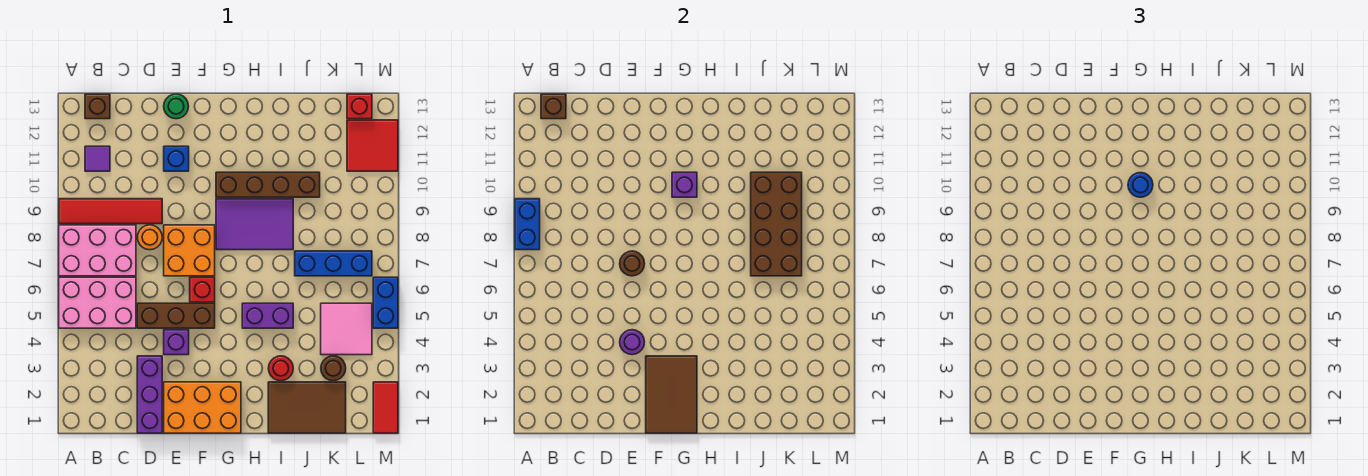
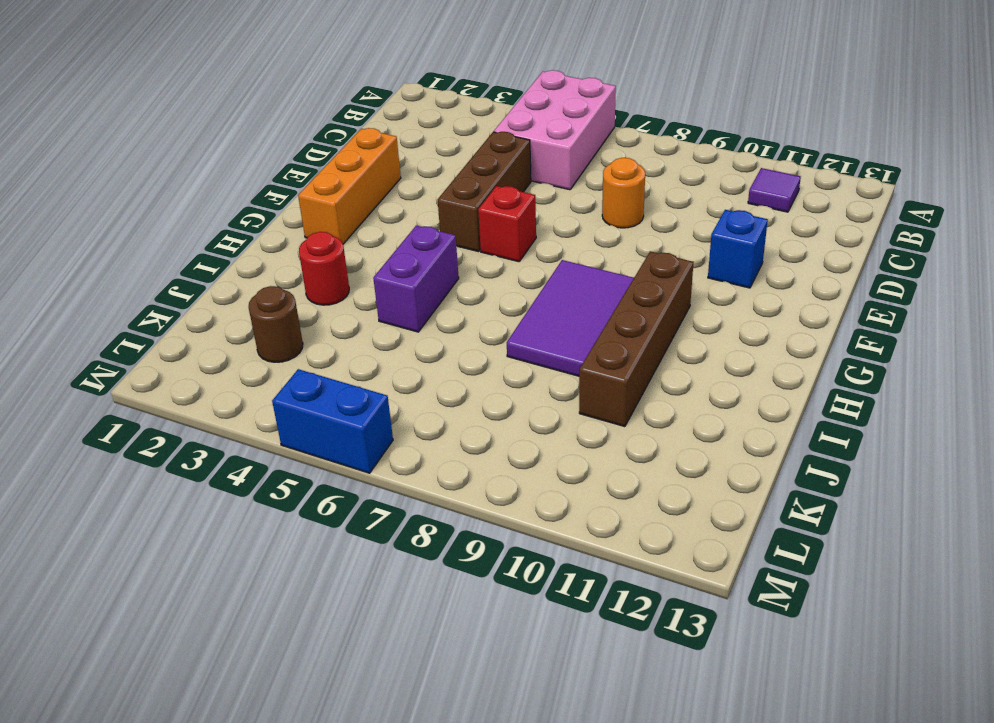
orange 1x3 brick [298,128,401,244] -> orange 2x3 brick [164,382,241,433]
none -> pink 2x3 brick [59,225,136,276]
none -> red 1x4 tile [59,199,162,224]
none -> brown 1x1 brick [85,94,110,119]
none -> purple 1x3 brick [137,356,162,433]

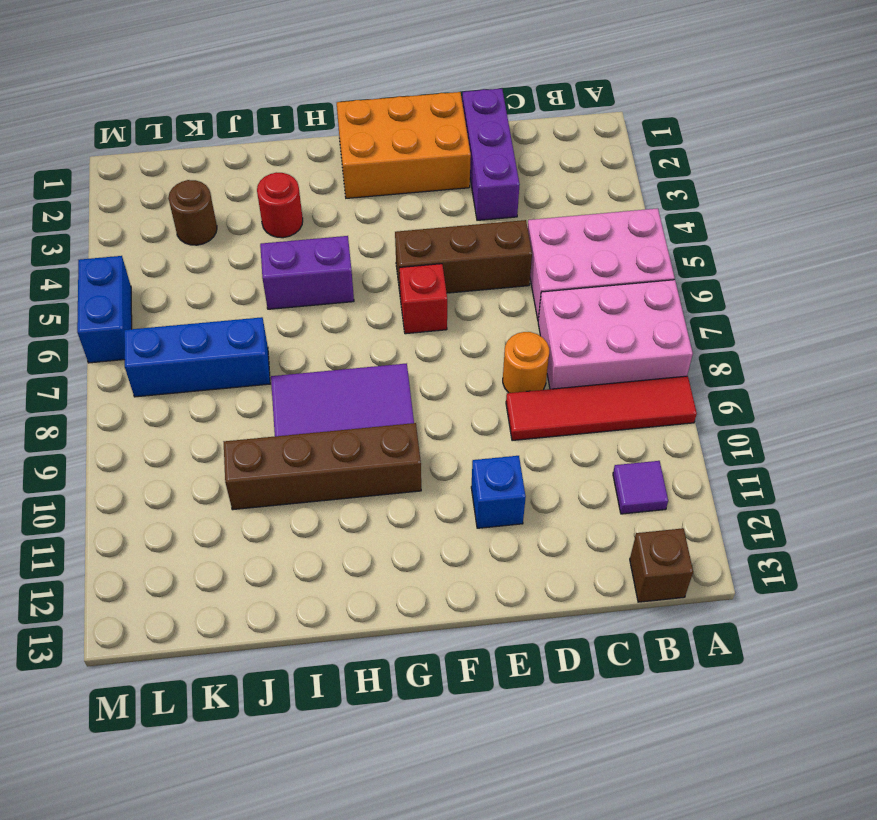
none -> purple 1x1 brick [164,330,189,355]
none -> orange 2x2 brick [164,225,215,276]
none -> green 1x1 round brick [164,94,189,119]
none -> brown 2x3 tile [268,382,346,433]

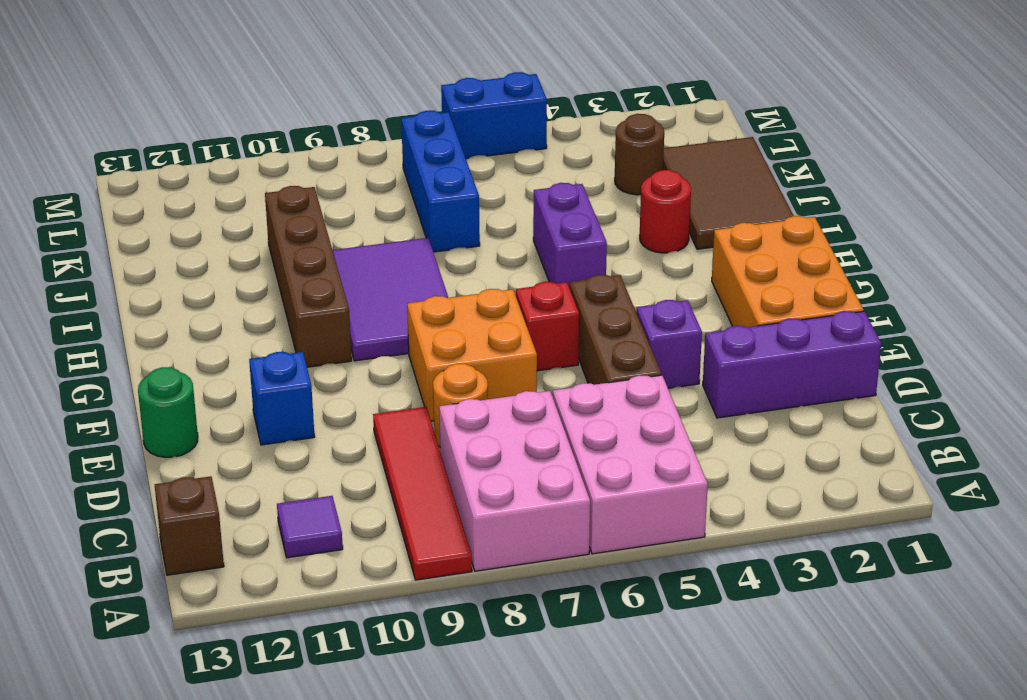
none -> pink 2x2 tile [321,303,372,355]
none -> red 2x2 tile [347,120,398,171]
none -> red 1x1 brick [347,94,372,119]
none -> red 1x2 tile [373,382,398,433]

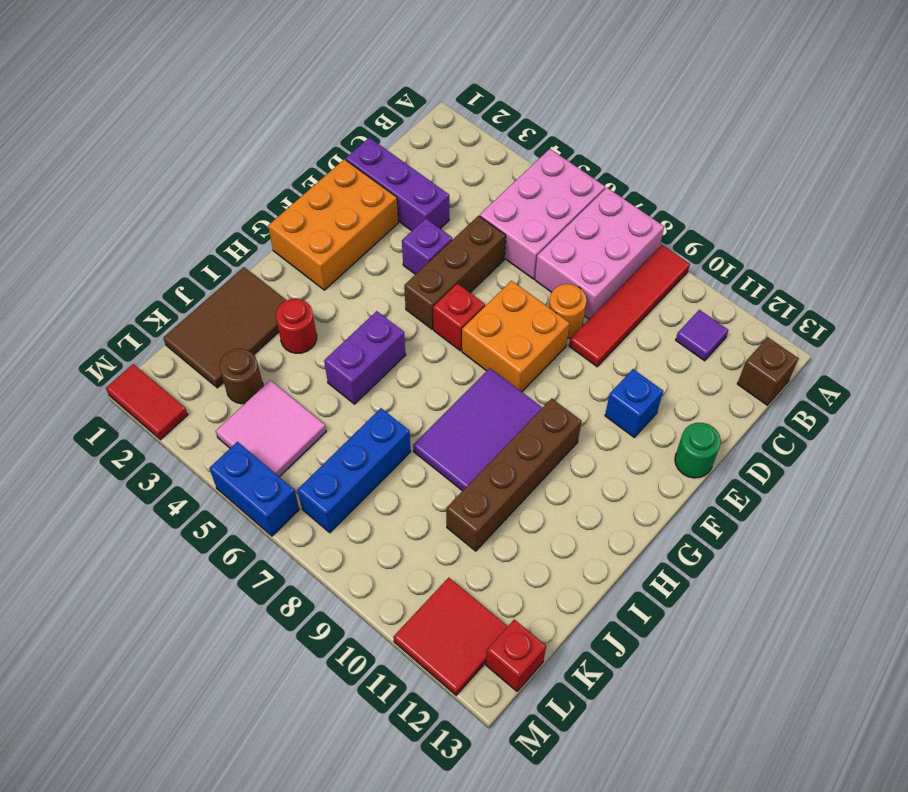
none -> blue 1x2 brick [515,199,540,250]
none -> brown 1x1 brick [541,94,566,119]
none -> purple 1x1 round brick [620,330,644,355]
none -> brown 1x1 round brick [620,251,645,276]

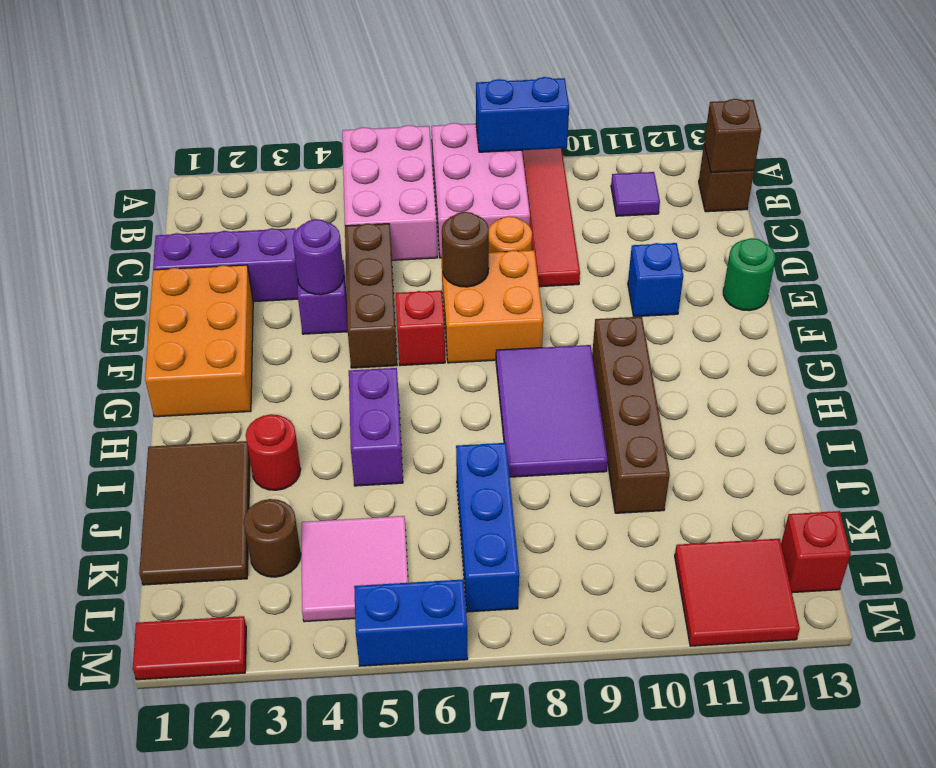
none -> brown 2x3 tile [646,356,697,433]
none -> purple 1x1 brick [672,172,697,197]
none -> brown 2x4 brick [751,172,802,276]
none -> blue 1x1 round brick [1128,173,1153,197]

